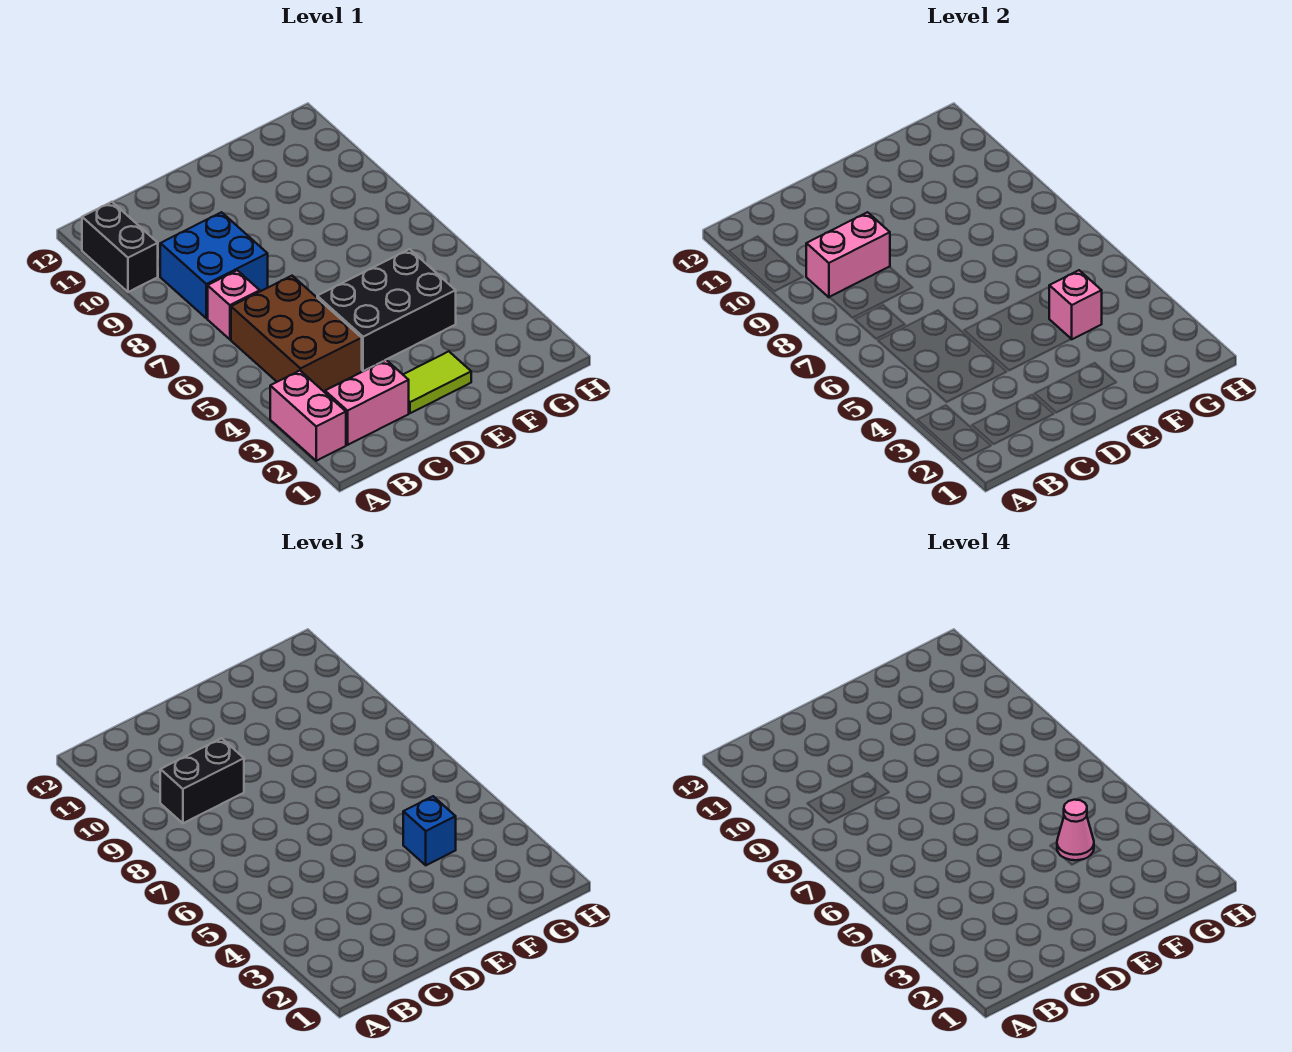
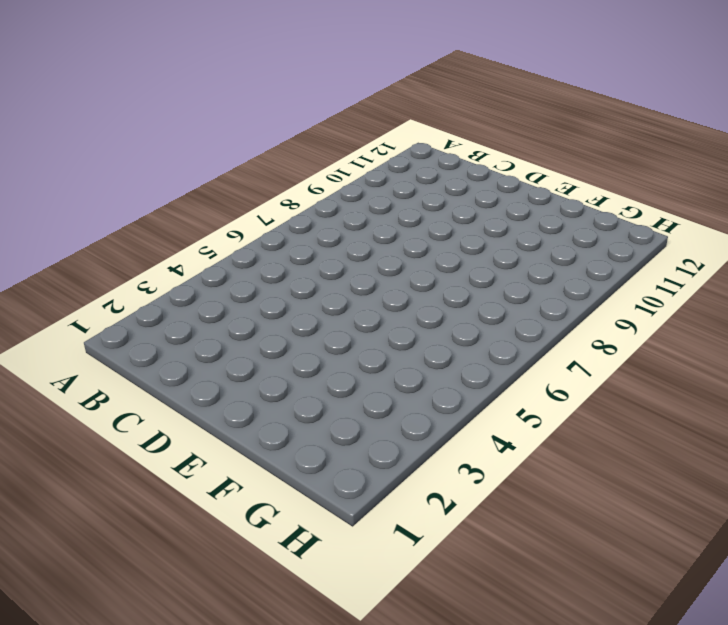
none -> pink 1x2 brick [270,371,346,461]
none -> black 1x2 brick [82,202,158,292]
none -> pink 1x2 brick [325,360,409,445]

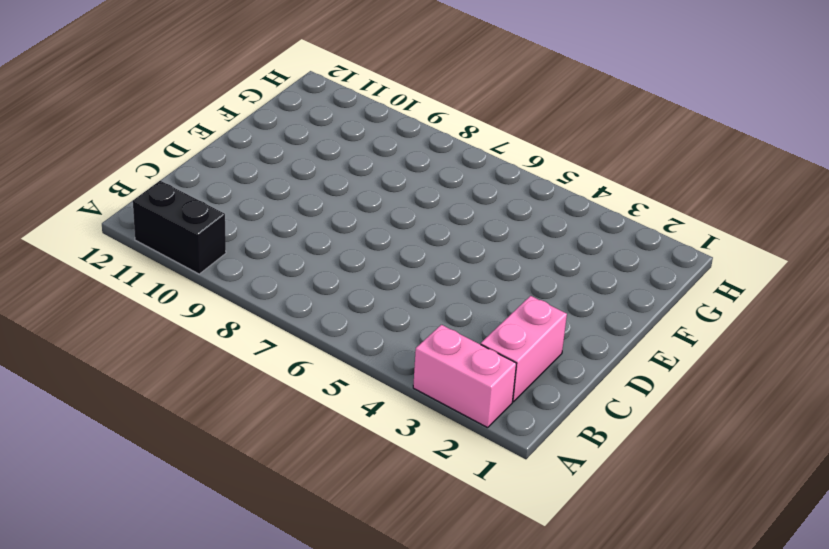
none -> brown 2x3 brick [231,276,362,391]
none -> pink 1x1 brick [208,270,260,339]
none -> blue 2x2 brick [160,212,268,318]

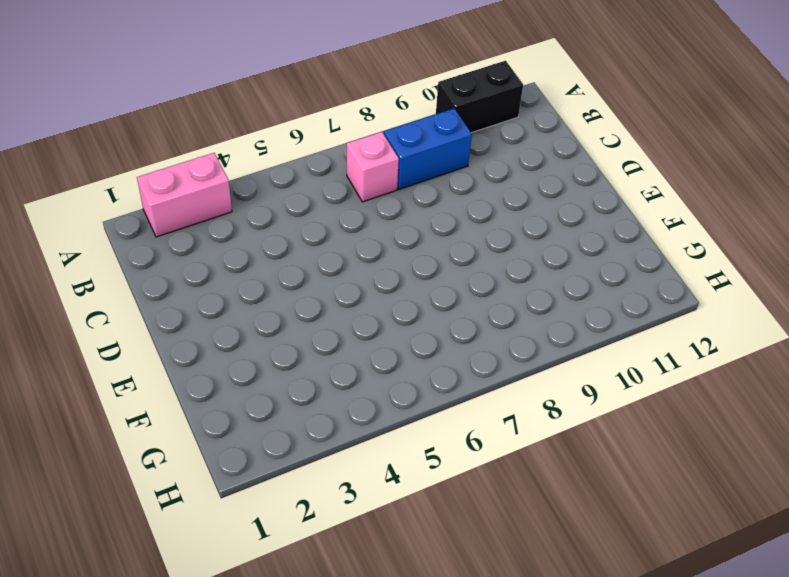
blue 1x2 brick [384,109,472,189] -> blue 2x2 brick [160,212,268,318]
none -> pink 1x2 brick [325,360,409,445]
none -> brown 2x3 brick [231,276,362,391]
none -> lime 1x2 tile [403,351,471,413]

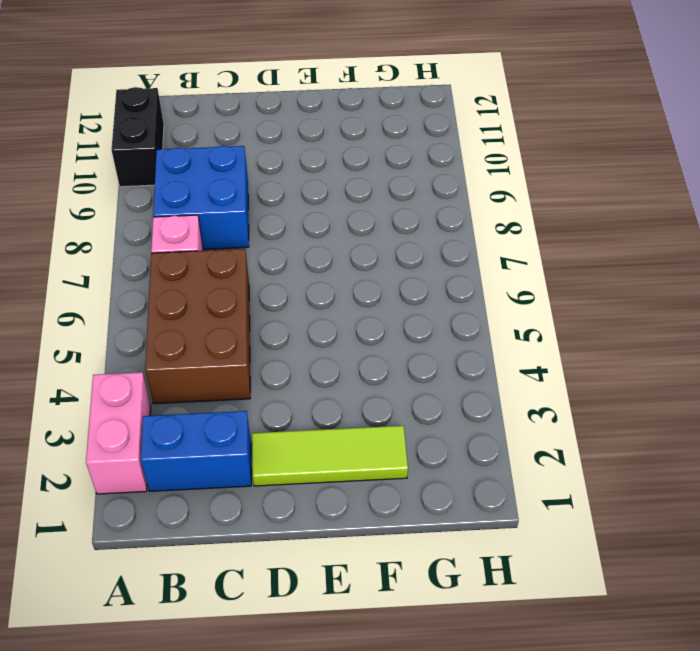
blue 1x2 brick [141,411,251,491] -> pink 1x2 brick [325,360,409,445]
lime 1x3 tile [252,426,408,486] -> lime 1x2 tile [403,351,471,413]
none -> black 2x3 brick [317,249,456,371]
none -> pink 1x2 brick [806,212,890,297]
none -> pink 1x1 brick [1049,270,1102,339]

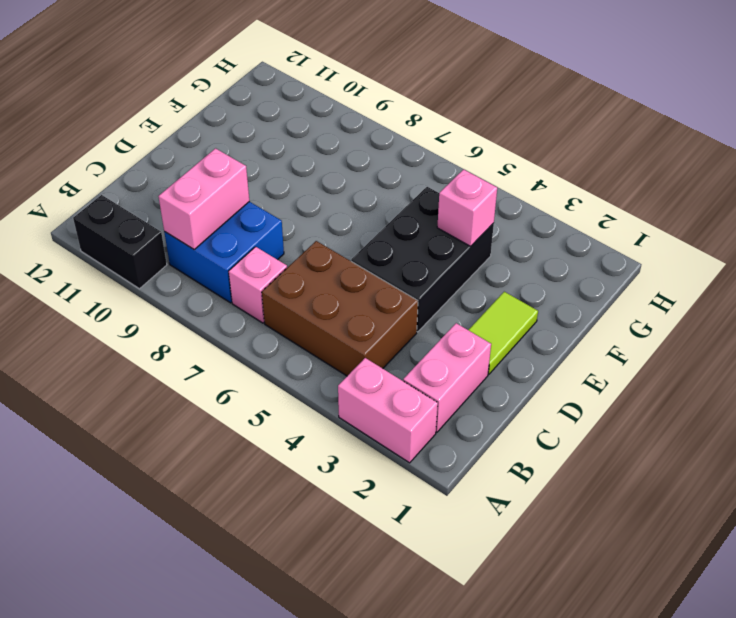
none -> black 1x2 brick [160,738,244,823]
none -> blue 1x1 brick [403,796,456,865]
none -> pink 1x1 cone [1057,800,1094,860]

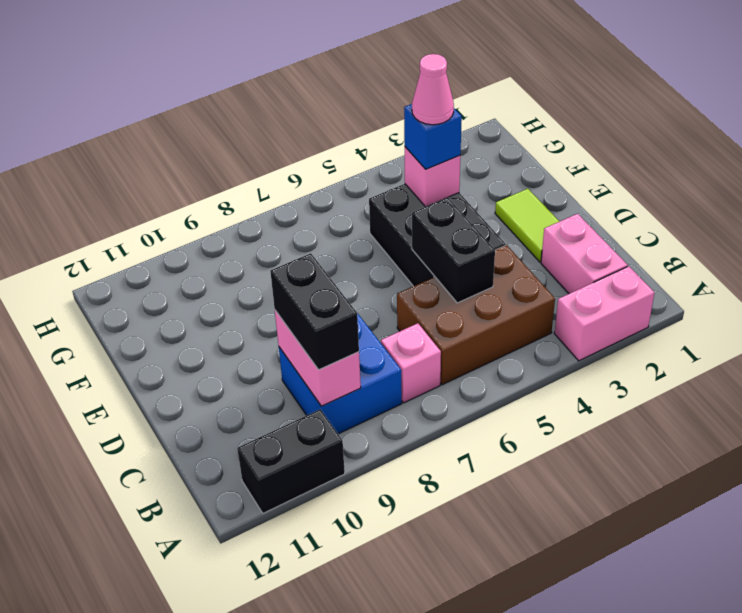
black 1x2 brick [412,197,495,303] -> none

